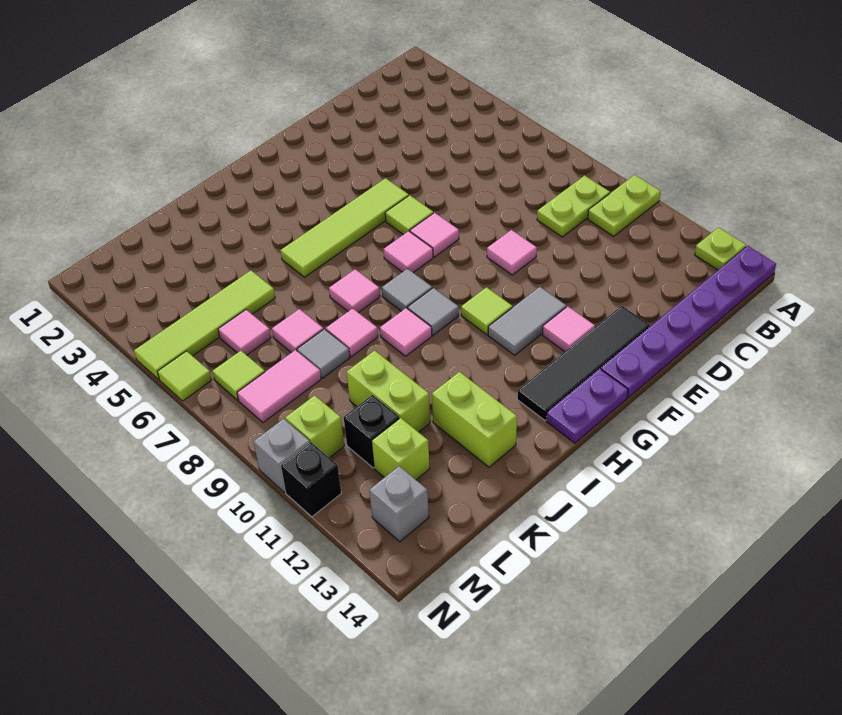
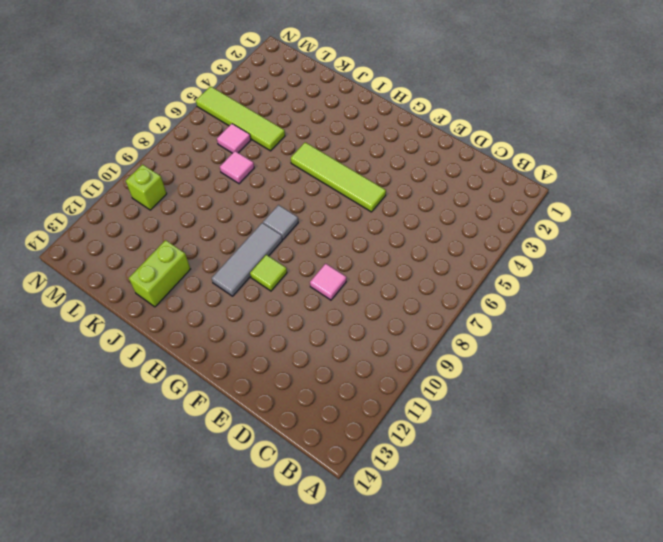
grey 1x3 tile [212,223,282,296] -> grey 1x1 tile [408,288,459,335]
none -> lime 1x2 plate [588,175,661,236]
none -> lime 1x1 plate [695,227,746,270]
none -> purple 1x6 plate [601,246,776,398]
none -> lime 1x2 plate [537,176,610,237]

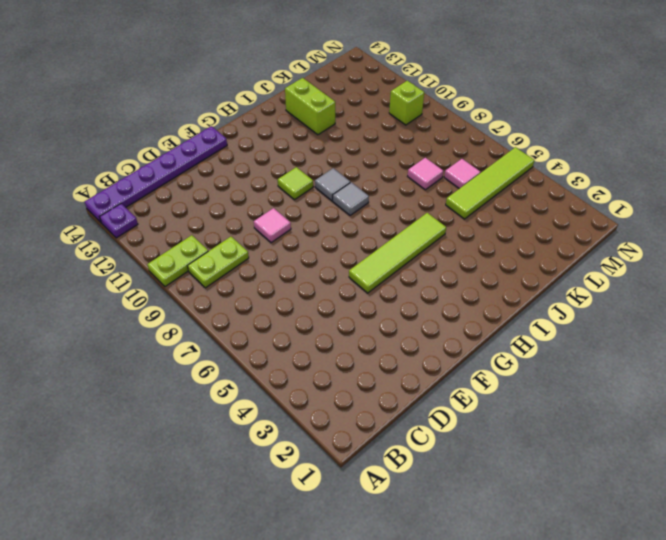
purple 1x1 plate [100,204,138,238] -> lime 1x1 plate [695,227,746,270]
none -> black 1x4 tile [517,306,650,420]
none -> lime 1x1 tile [385,195,433,235]
none -> pink 1x1 tile [410,213,459,257]
none -> grey 1x2 tile [488,287,566,355]

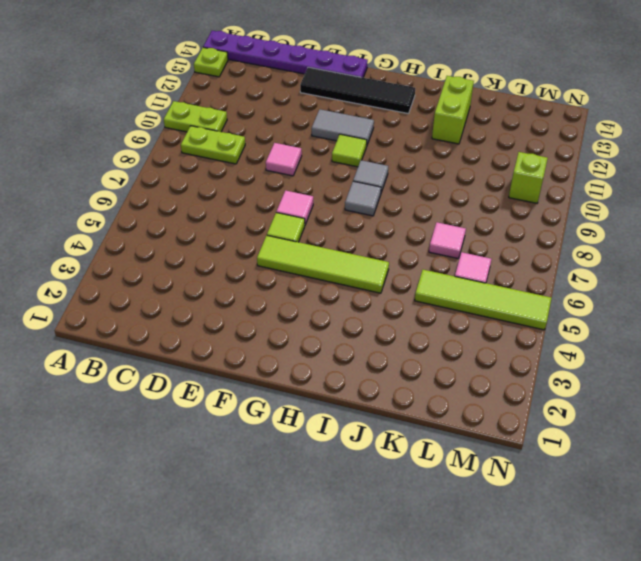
none -> pink 1x1 tile [543,306,595,351]
none -> pink 1x1 tile [384,231,433,273]
none -> purple 1x2 plate [547,369,628,443]
none -> pink 1x1 tile [329,269,380,313]

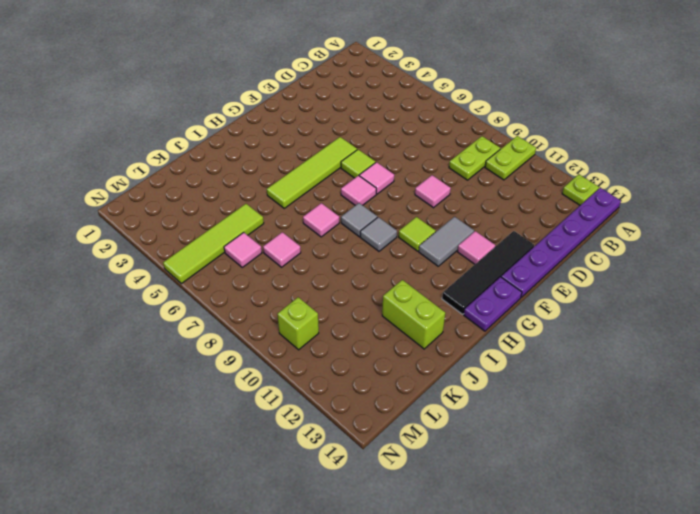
none -> pink 1x1 tile [380,308,432,356]
none -> pink 1x1 tile [326,308,378,357]
none -> grey 1x1 tile [297,329,350,378]
none -> lime 1x2 brick [347,351,430,432]

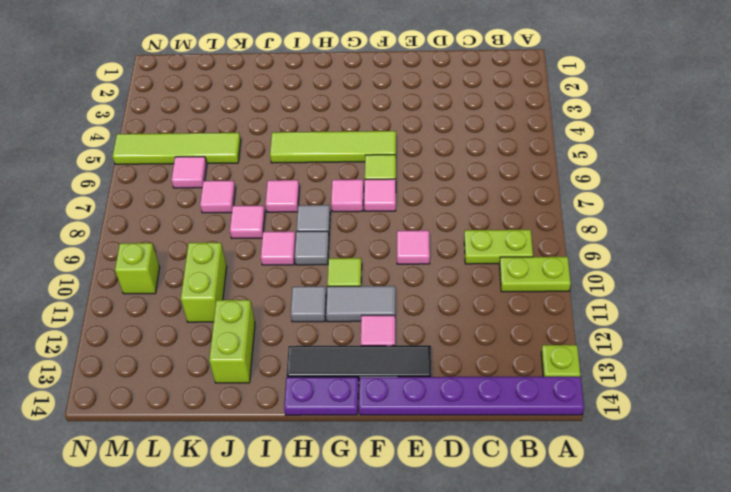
grey 1x1 tile [291,286,326,322] -> grey 1x1 tile moved to [297,329,350,378]
none -> pink 1x2 tile [237,350,321,422]
none -> black 1x1 brick [344,395,399,468]
none -> lime 1x1 brick [372,418,430,480]
none -> lime 1x1 tile [212,351,265,400]

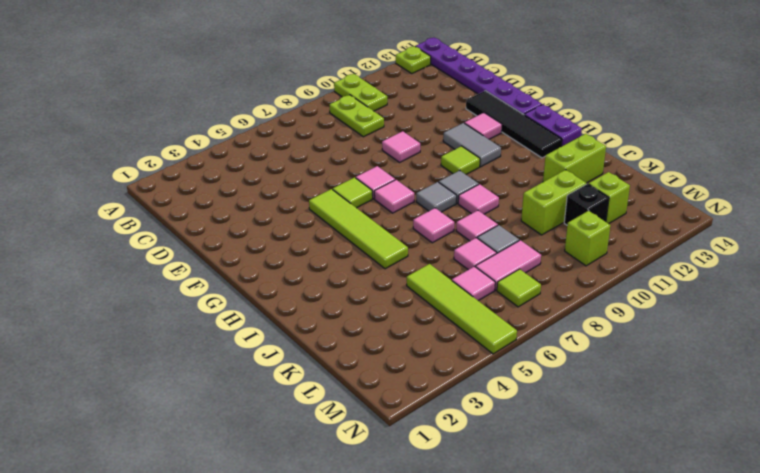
pink 1x2 tile [476,240,541,290] -> pink 1x2 tile turned to [237,350,321,422]
none -> grey 1x1 brick [369,466,429,542]
none -> lime 1x1 tile [157,351,212,401]
none -> grey 1x1 brick [254,419,310,492]
none -> black 1x1 brick [281,442,341,517]

